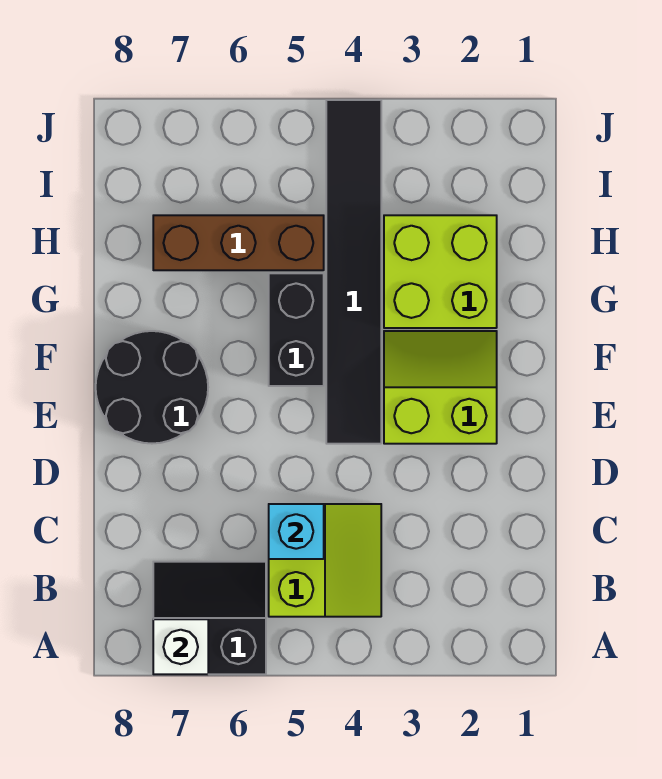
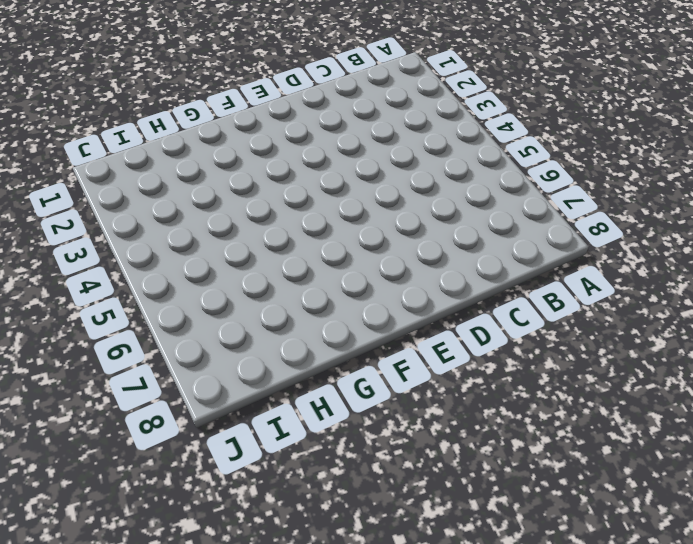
none -> black 2x2 slope [153,562,266,674]
none -> lime 2x2 slope [269,504,381,617]

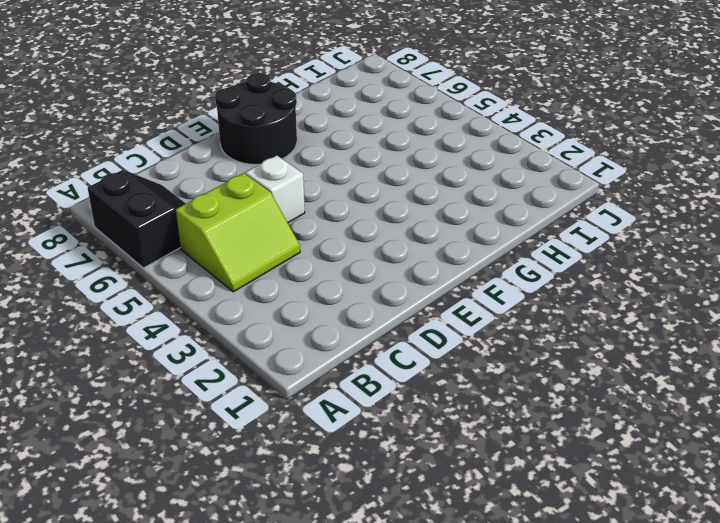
white 1x1 brick [245,155,305,223] -> white 1x1 brick moved to [153,619,208,674]
none -> lime 2x2 slope [384,331,497,444]
none -> black 1x6 tile [326,100,381,444]

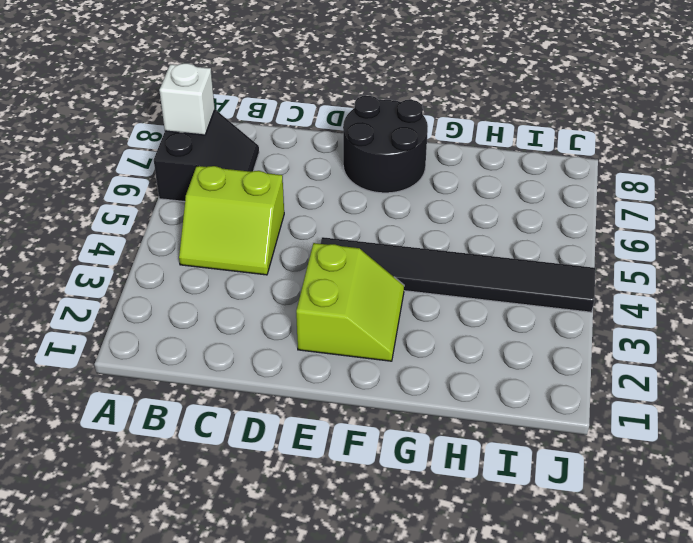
none -> black 1x2 brick [269,273,324,386]
none -> lime 2x2 brick [384,215,497,328]

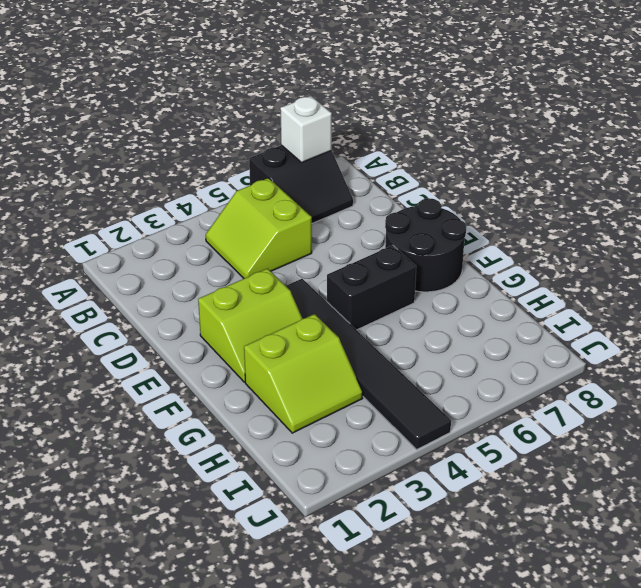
black 1x2 brick [327,245,416,330] -> black 1x2 brick turned to [269,273,324,386]
lime 2x2 slope [244,314,363,433] -> lime 2x2 brick [384,215,497,328]
none -> brown 1x3 brick [153,215,324,270]
none -> cyan 1x1 brick [269,504,324,559]

